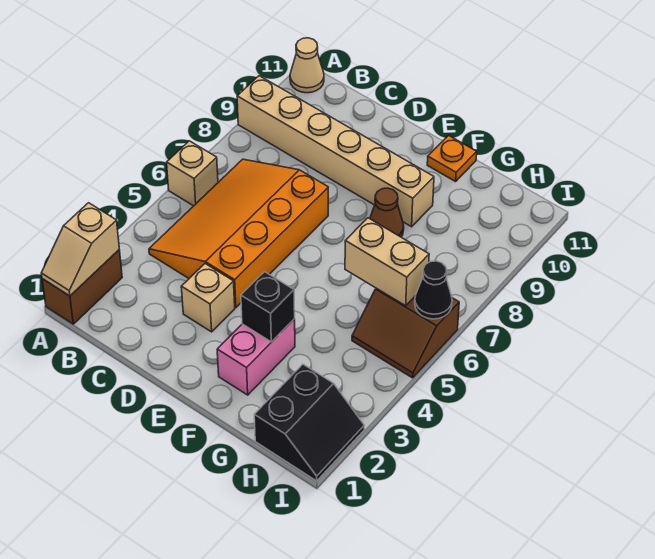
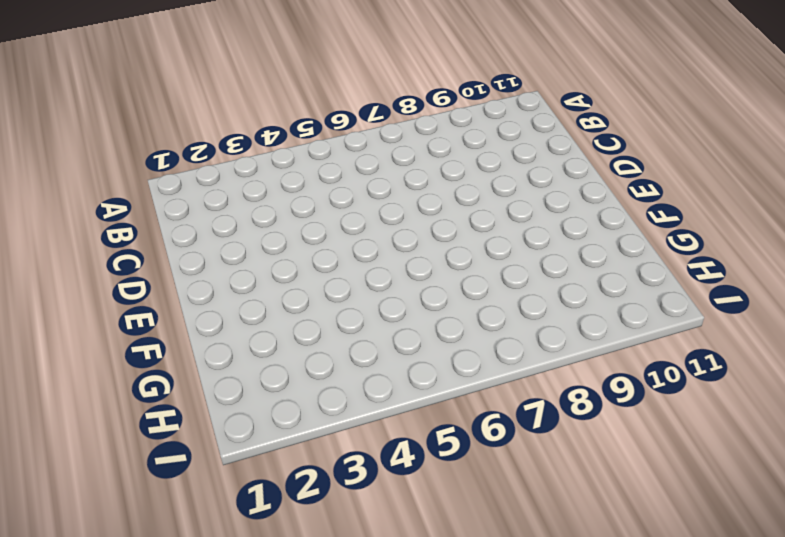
none -> brown 1x2 brick [42,250,122,324]
none -> tan 1x1 brick [167,141,218,206]
none -> tan 1x6 brick [237,76,434,227]

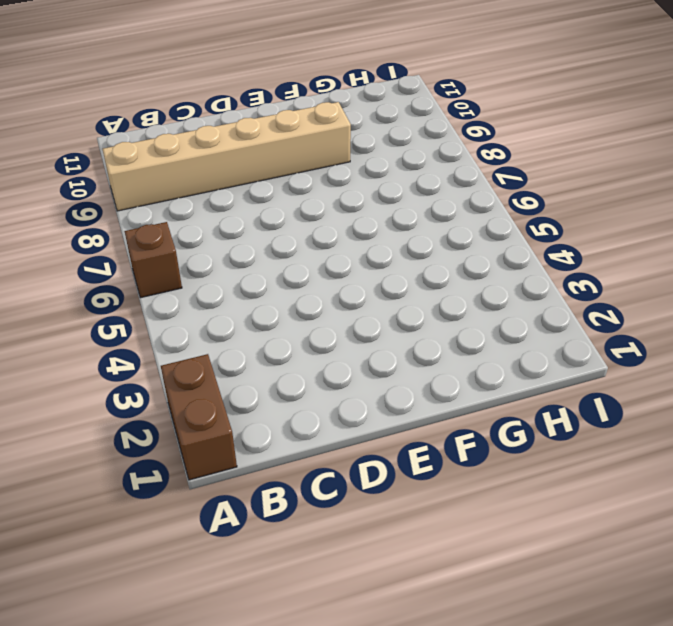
brown 1x1 brick [124,222,182,298] -> tan 1x1 brick [167,141,218,206]
none -> tan 1x1 cone [290,38,324,93]
none -> orange 3x4 slope [149,159,328,308]
none -> tan 1x1 brick [181,264,235,332]

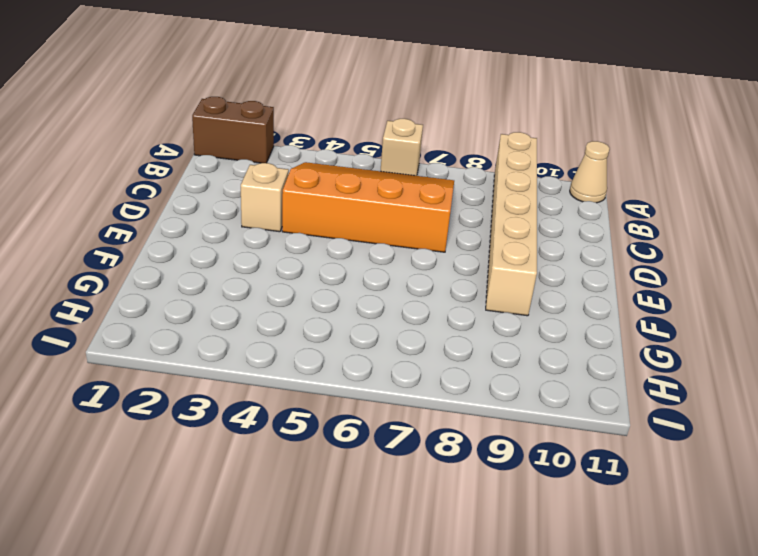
none -> pink 1x2 brick [217,319,295,395]
none -> brown 1x1 cone [370,188,404,237]
none -> orange 1x1 plate [427,135,477,182]

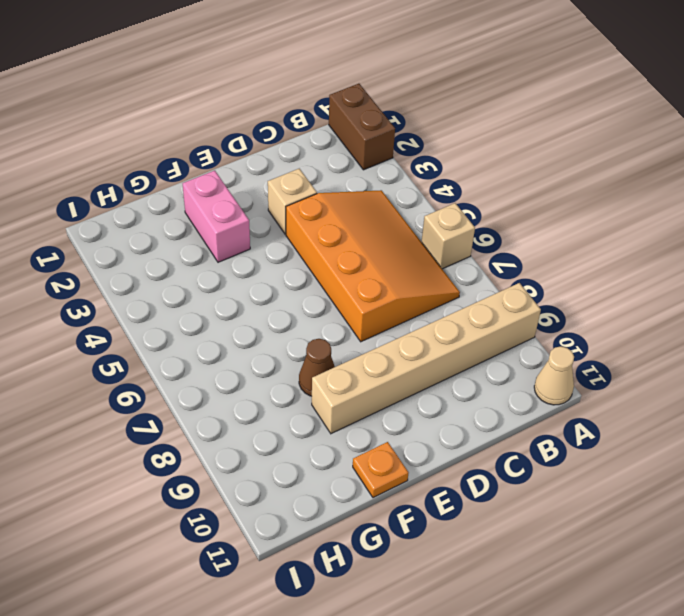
none -> black 2x2 slope [254,364,364,481]
none -> brown 2x2 slope [352,288,459,378]
none -> tan 1x2 slope [41,203,119,296]

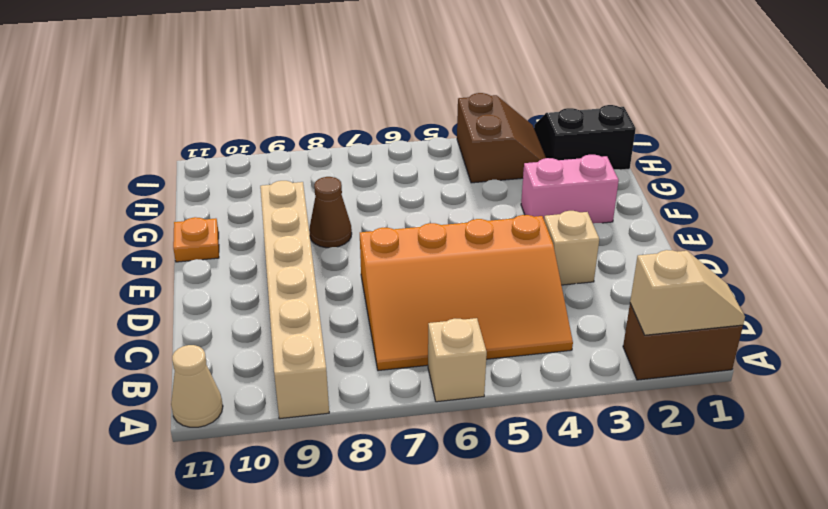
brown 2x2 slope [457,93,546,183] -> brown 2x2 slope moved to [352,288,459,378]
none -> black 1x1 brick [241,272,295,342]
none -> tan 1x2 brick [345,218,429,306]
none -> black 1x1 cone [415,261,452,319]

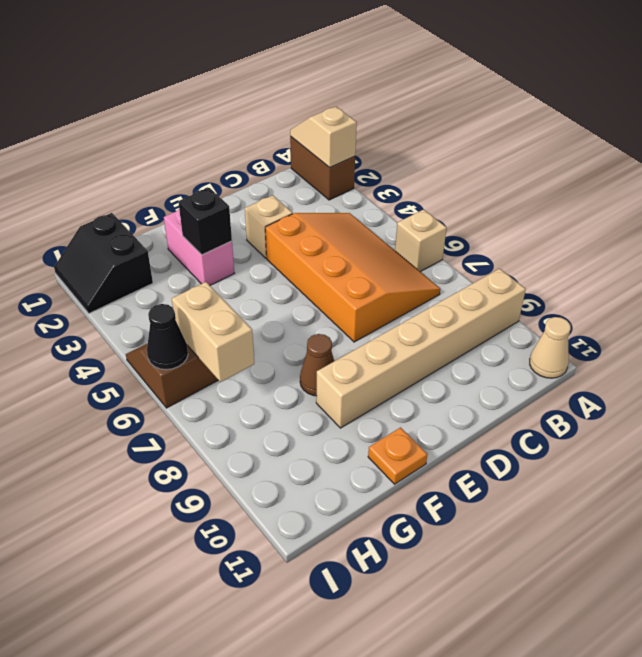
tan 1x2 brick [172,282,254,382] -> tan 1x2 brick turned to [345,218,429,306]

